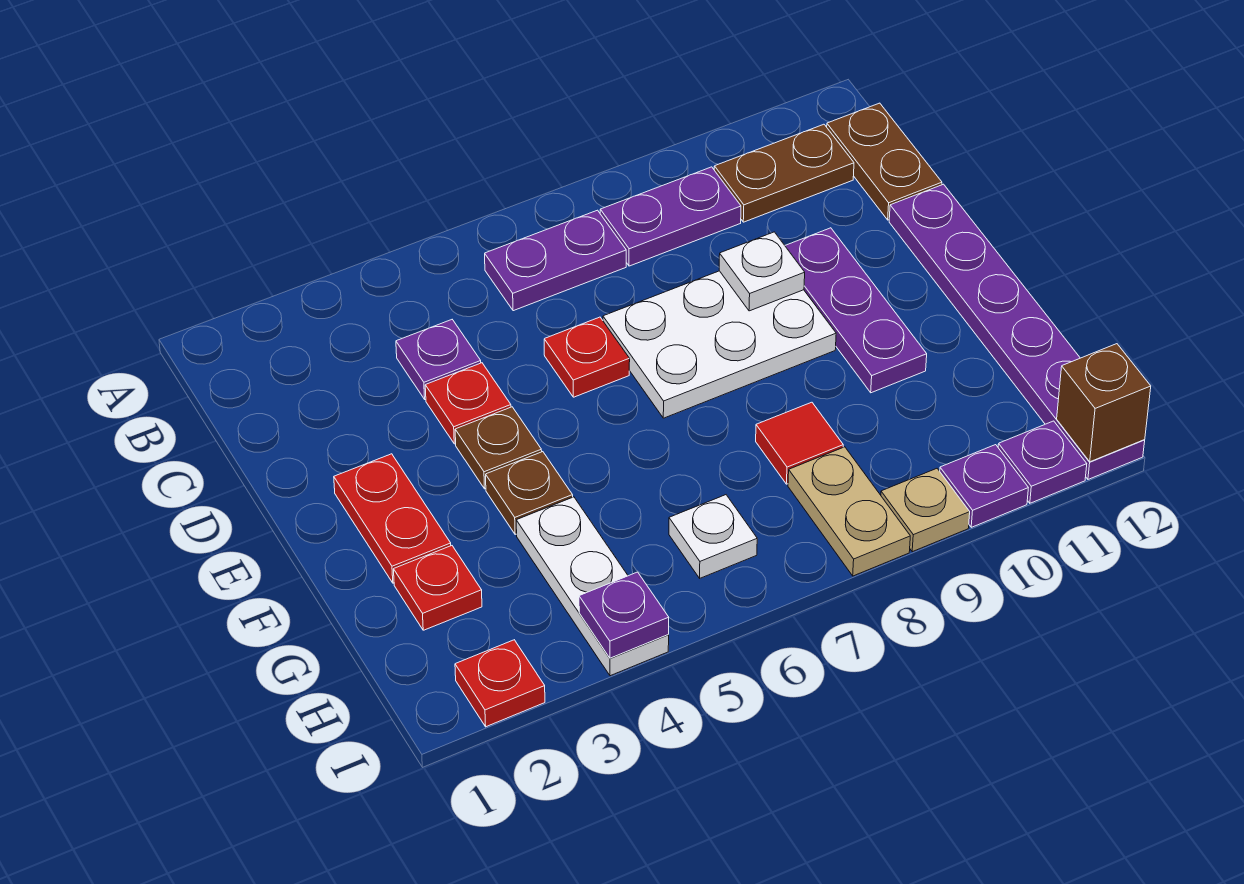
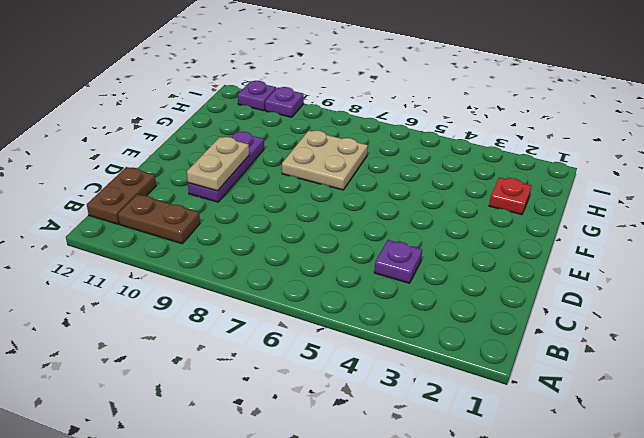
tan 1x2 plate [187,137,249,191] -> tan 1x2 plate moved to [788,447,910,576]
tan 2x2 plate [282,130,368,190] -> red 1x1 tile [756,402,843,484]
none -> purple 1x2 plate [485,210,626,311]
none -> purple 1x2 plate [600,167,741,266]
none -> red 1x1 plate [425,363,511,444]

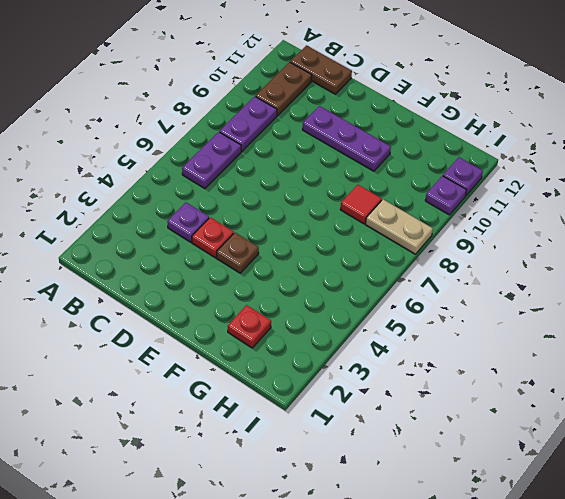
none -> red 1x1 plate [544,317,630,397]
none -> white 2x3 plate [603,271,836,418]
none -> purple 1x6 plate [889,184,1145,479]

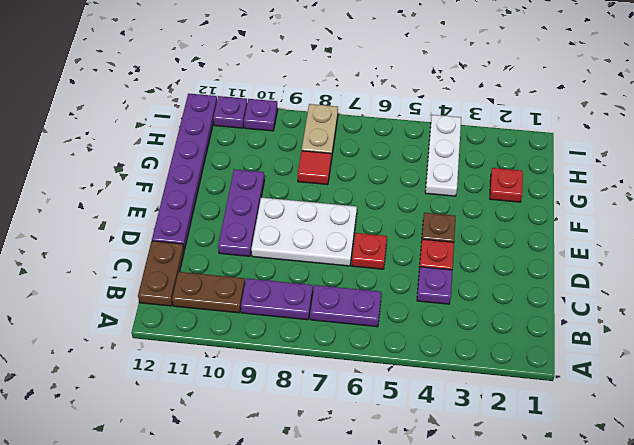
none -> red 1x2 plate [334,454,451,583]
none -> brown 1x1 plate [486,452,573,534]
none -> white 1x1 plate [669,495,757,578]

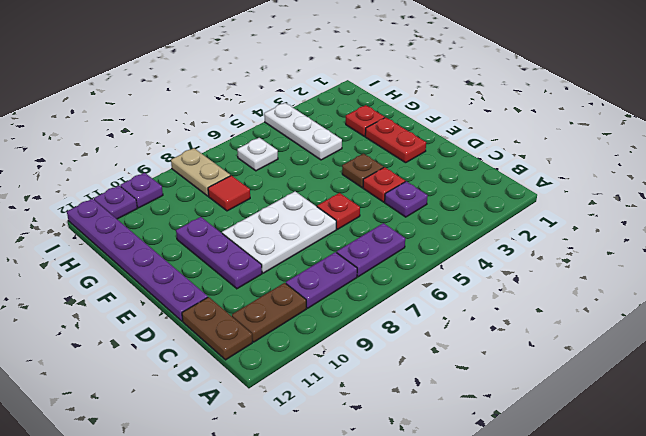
none -> brown 1x1 plate [486,452,573,534]
none -> red 1x1 plate [455,640,545,727]
none -> tan 1x1 plate [881,469,970,552]

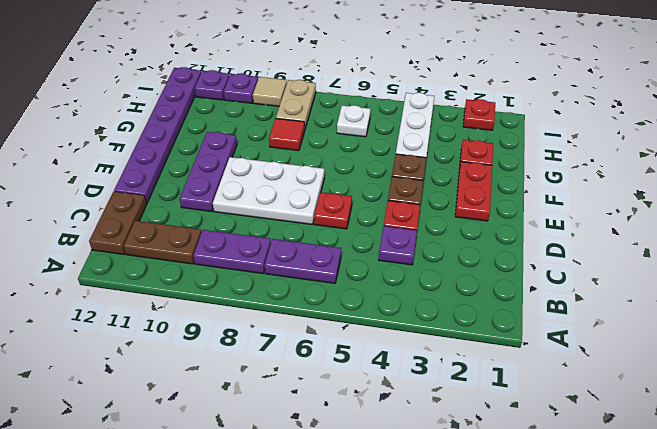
tan 1x1 tile [253,77,287,106] -> tan 1x1 plate [881,469,970,552]
none -> white 1x1 plate [719,232,805,311]
none -> purple 1x1 plate [579,572,669,658]
none -> brown 1x1 brick [1057,344,1151,462]

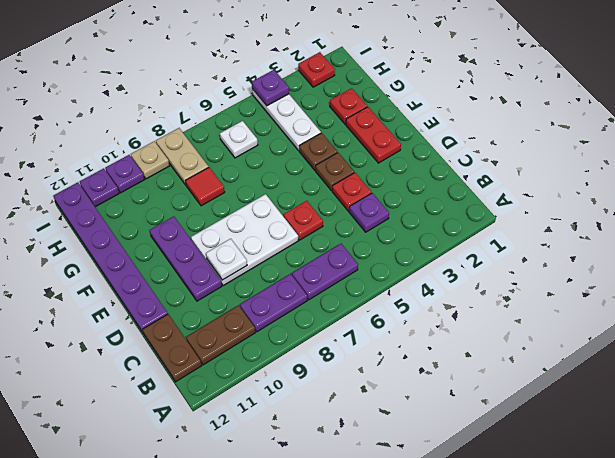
none -> brown 1x1 brick [1057,344,1151,462]

